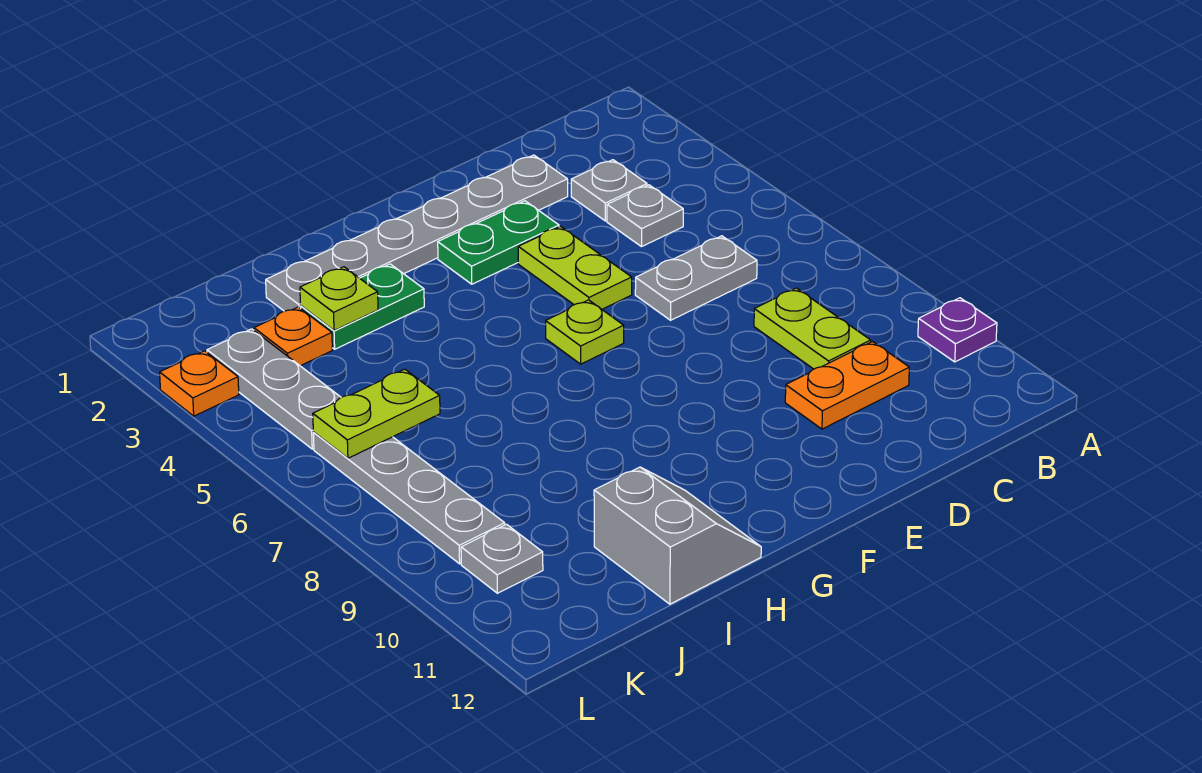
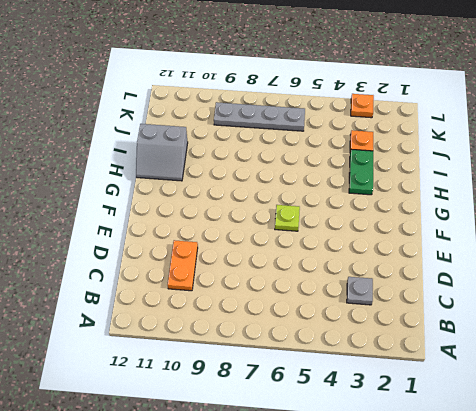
none -> purple 1x1 plate [918,298,997,362]
none -> grey 1x1 plate [607,185,683,247]
none -> grey 1x2 plate [635,236,757,320]

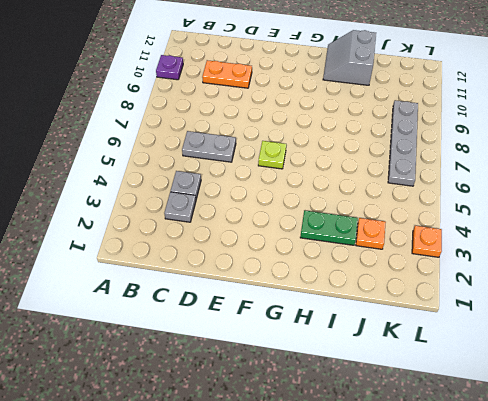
none -> lime 1x2 plate [754,288,871,369]
none -> grey 1x6 plate [266,155,568,311]
none -> green 1x2 plate [438,201,559,284]

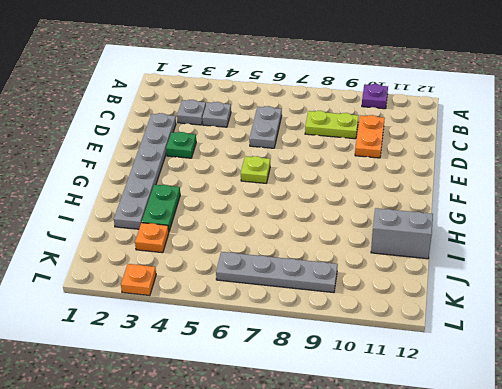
green 1x1 plate [166,132,196,158] -> green 1x2 plate [438,201,559,284]
none -> lime 1x2 plate [518,226,632,309]
none -> grey 1x3 plate [207,329,341,449]
none -> grey 1x1 plate [461,524,543,593]

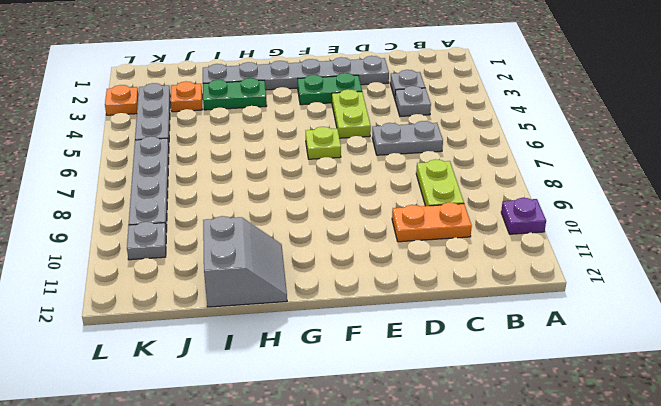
none -> lime 1x1 plate [300,267,378,331]
none -> lime 1x2 plate [313,369,440,458]

